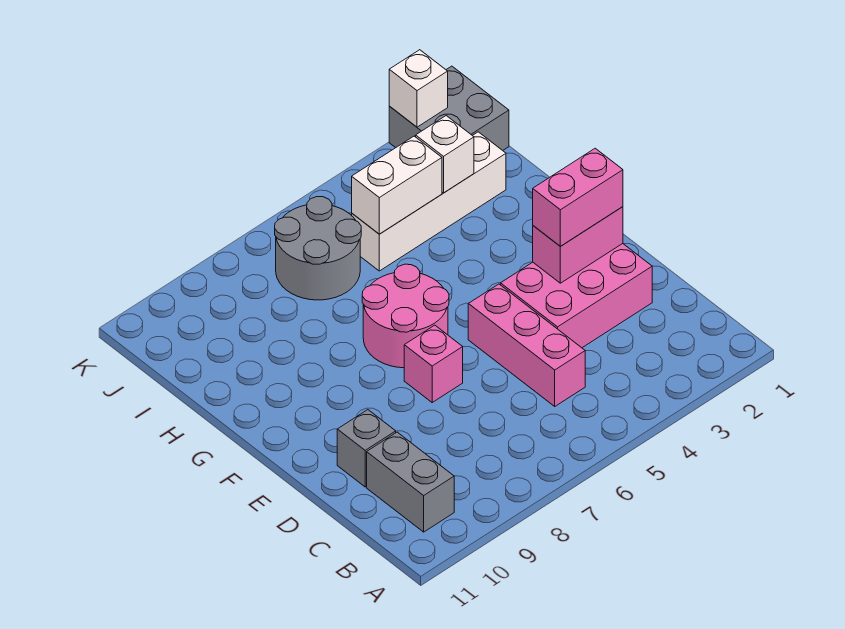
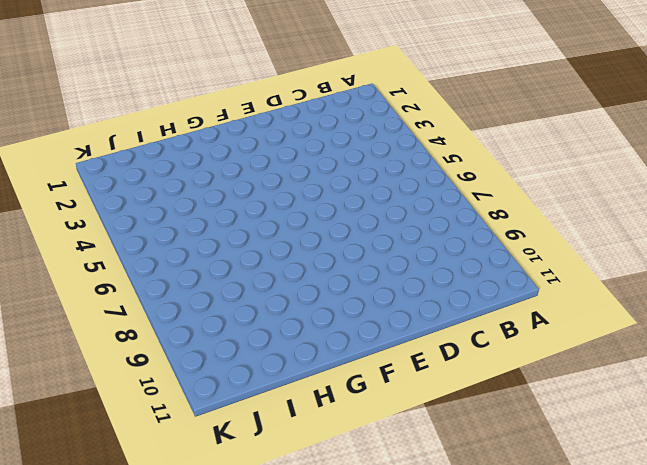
none -> grey 1x2 brick [367,432,454,532]
none -> pink 1x3 brick [468,284,585,406]
none -> pink 2x3 brick [501,244,652,348]

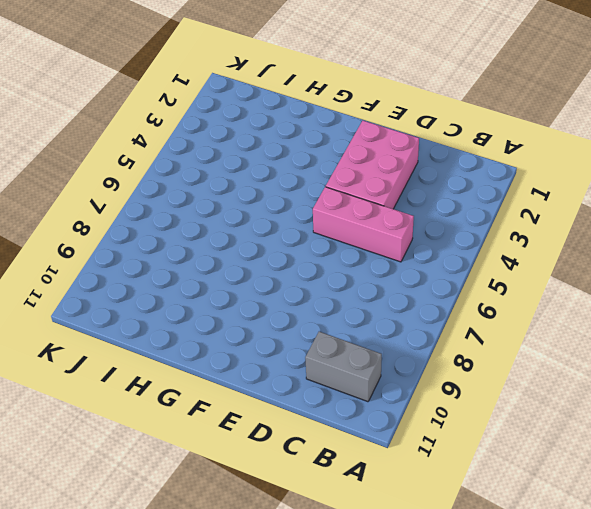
none -> grey 1x1 brick [337,410,396,487]
none -> pink 1x1 brick [404,325,463,402]
none -> pink 2x2 round brick [362,264,449,368]

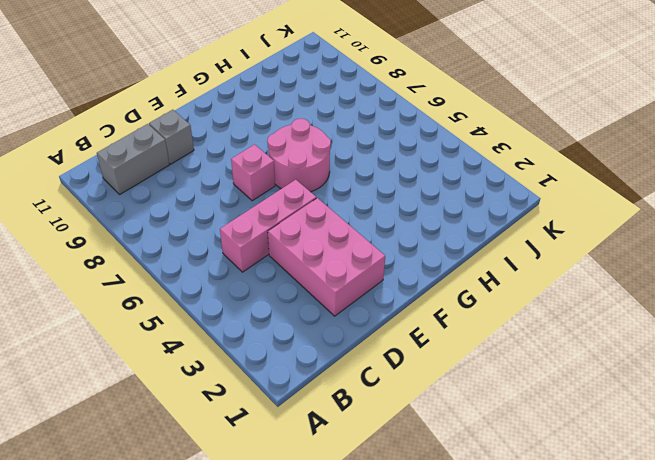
none -> white 1x4 brick [352,132,506,271]
none -> grey 2x2 round brick [275,197,361,300]
none -> grey 2x2 brick [389,66,509,150]

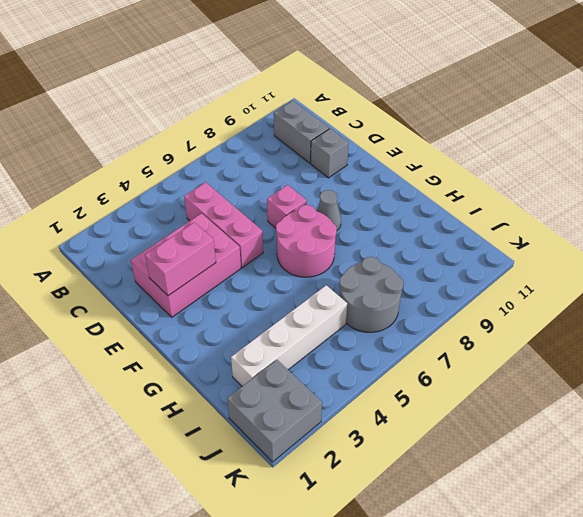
grey 1x1 cone [317,190,341,230] -> none
none -> white 1x1 brick [416,116,474,193]
none -> white 1x2 brick [352,136,442,234]
none -> white 1x1 brick [389,50,448,127]

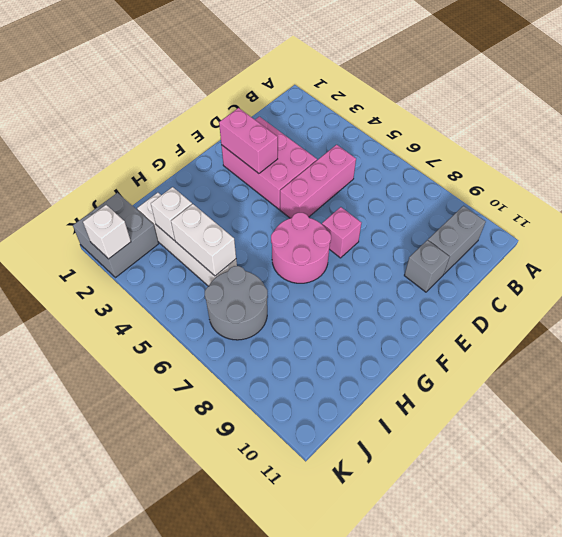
none -> pink 1x2 brick [533,148,623,246]

